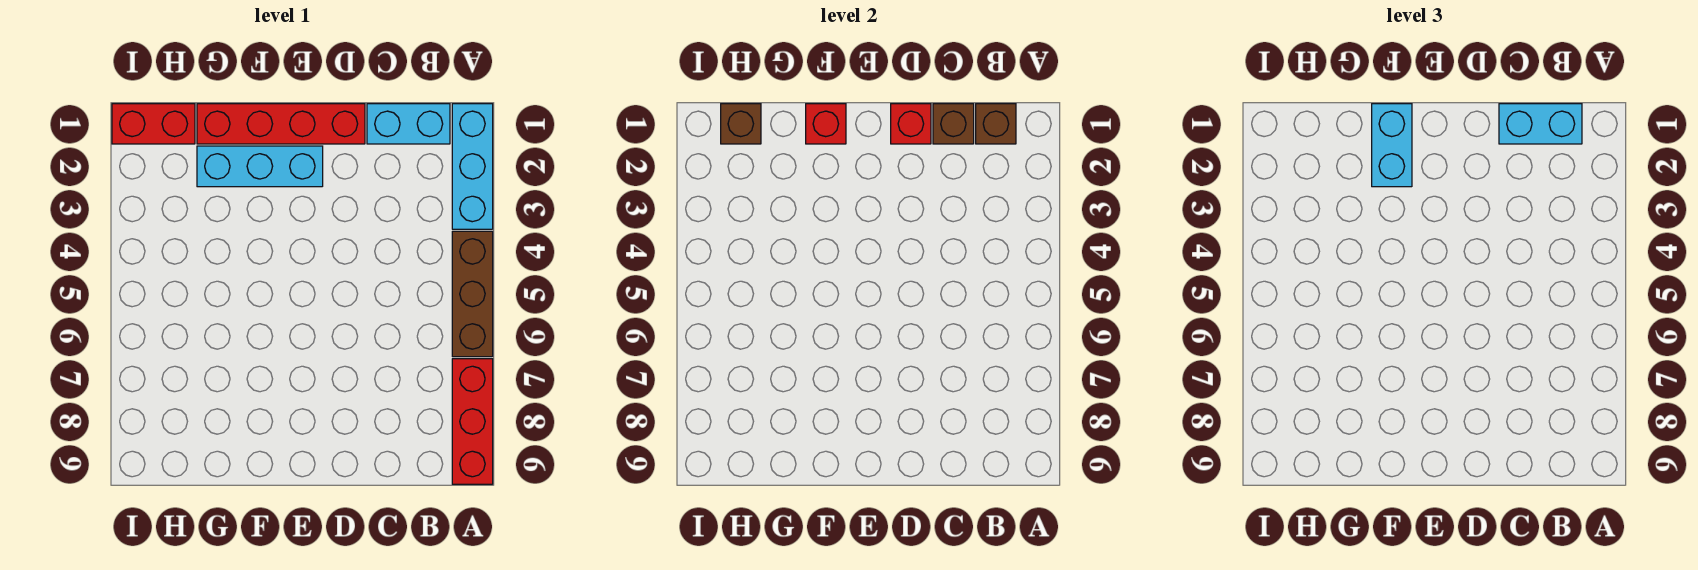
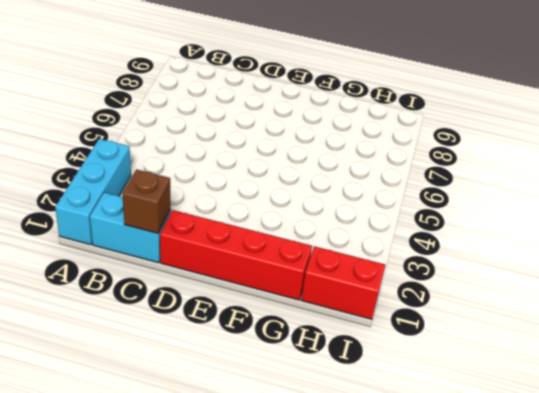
none -> brown 1x3 brick [452,231,493,357]
none -> red 1x3 brick [452,359,493,484]
none -> cyan 1x3 brick [197,146,323,187]

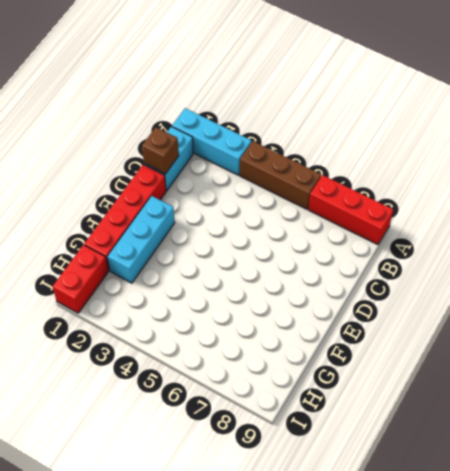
none -> brown 1x1 brick [976,104,1016,144]
none -> red 1x1 brick [891,104,931,144]
none -> red 1x1 brick [806,104,846,144]

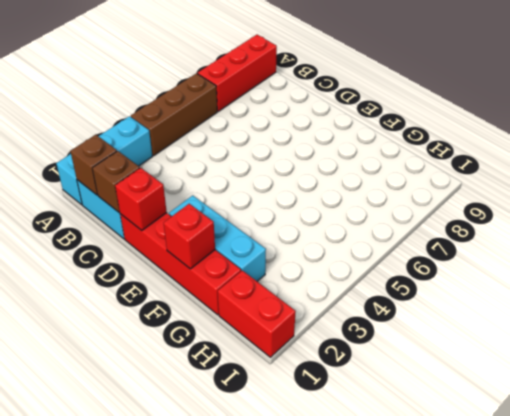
none -> brown 1x1 brick [721,104,761,144]
none -> cyan 1x2 brick [1499,104,1582,144]
none -> cyan 1x2 brick [1372,104,1412,187]

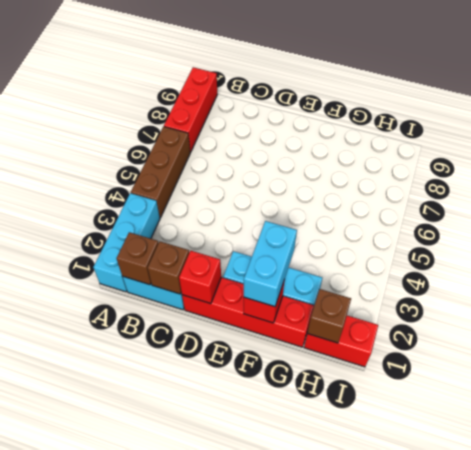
none -> cyan 1x2 brick [1499,104,1582,144]

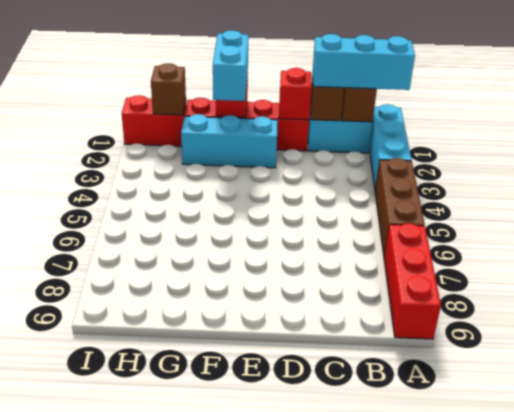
cyan 1x3 brick [313,34,415,90] -> cyan 1x2 brick [1499,104,1582,144]

